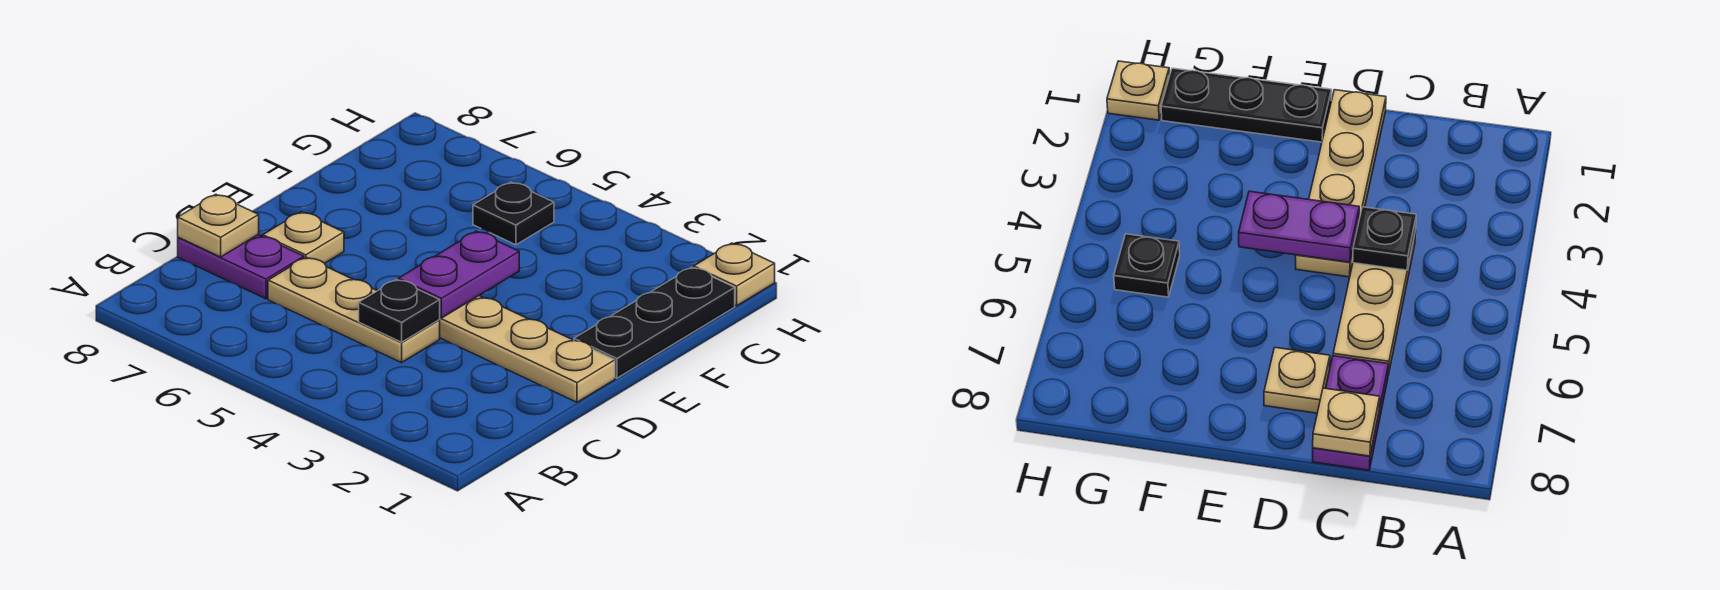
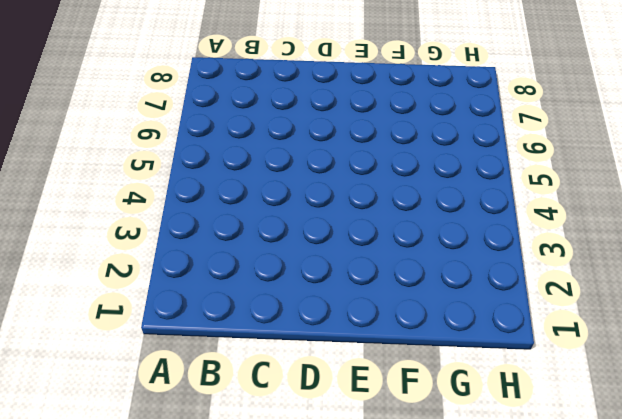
none -> tan 1x3 plate [268,257,440,363]
none -> purple 1x2 plate [178,235,304,299]

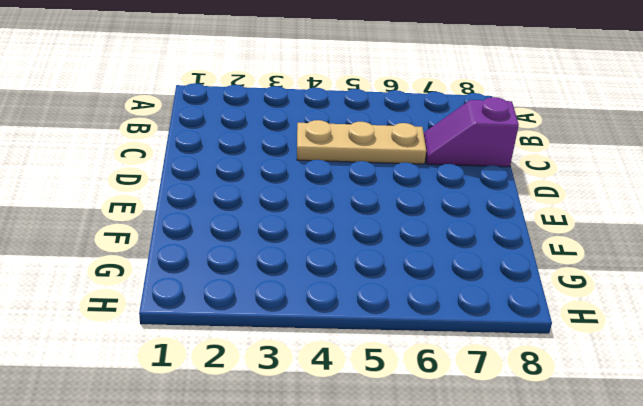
purple 1x2 slope [424,97,519,167] -> purple 1x2 plate [178,235,304,299]
none -> tan 1x4 plate [439,296,615,402]
none -> tan 1x1 plate [263,212,344,263]

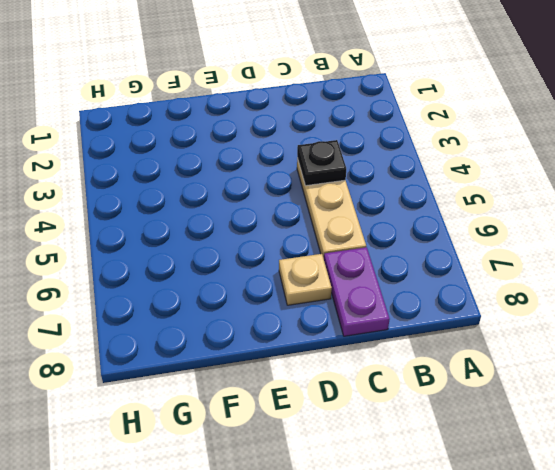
none -> tan 1x4 plate [439,296,615,402]
none -> black 1x3 plate [574,267,735,378]

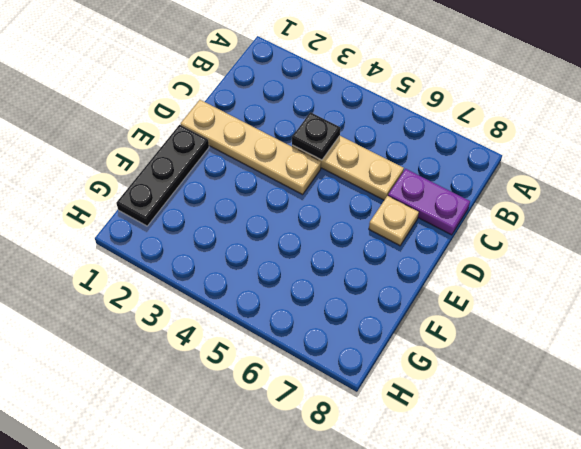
none -> black 1x1 plate [473,182,554,245]
none -> tan 1x1 plate [694,243,775,306]

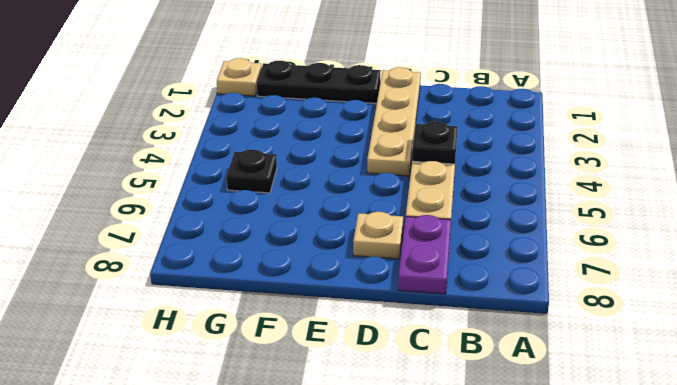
none -> tan 1x1 plate [178,194,259,257]
none -> purple 1x2 plate [398,231,519,318]

